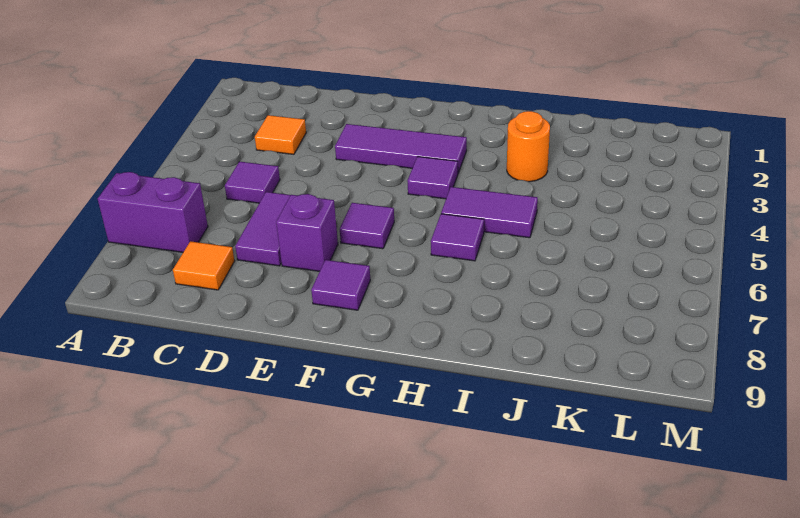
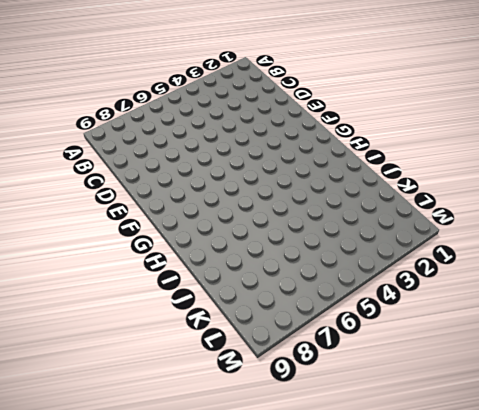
none -> purple 1x2 brick [98,172,208,252]
none -> orange 1x1 tile [255,115,306,154]
none -> purple 1x1 tile [225,162,280,203]

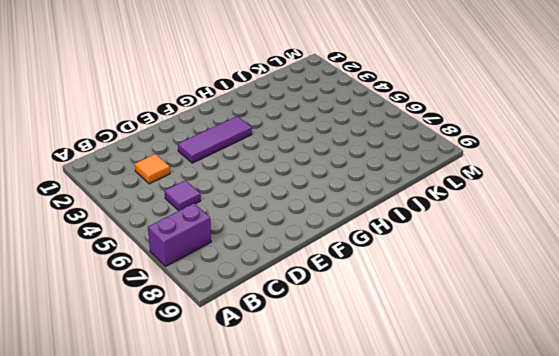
none -> orange 1x1 tile [173,241,234,290]
none -> purple 1x2 tile [235,192,290,266]
none -> purple 1x1 brick [276,194,338,271]

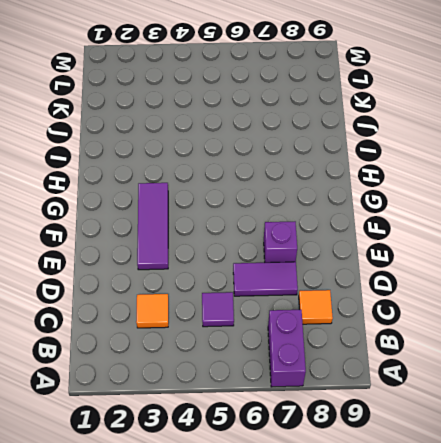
none -> purple 1x1 tile [340,203,394,249]
none -> purple 1x1 tile [311,260,370,310]
none -> purple 1x1 tile [407,157,458,199]

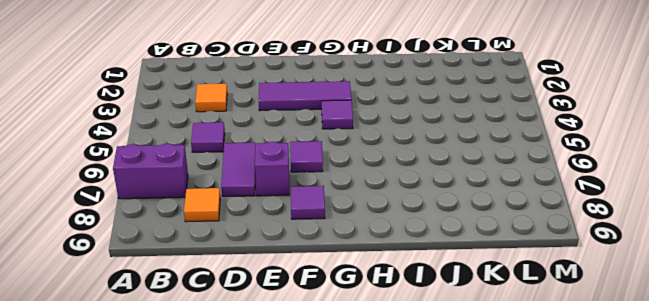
none -> purple 1x2 tile [441,187,538,238]
none -> purple 1x1 tile [431,214,484,261]
none -> orange 1x1 round brick [507,111,550,182]

